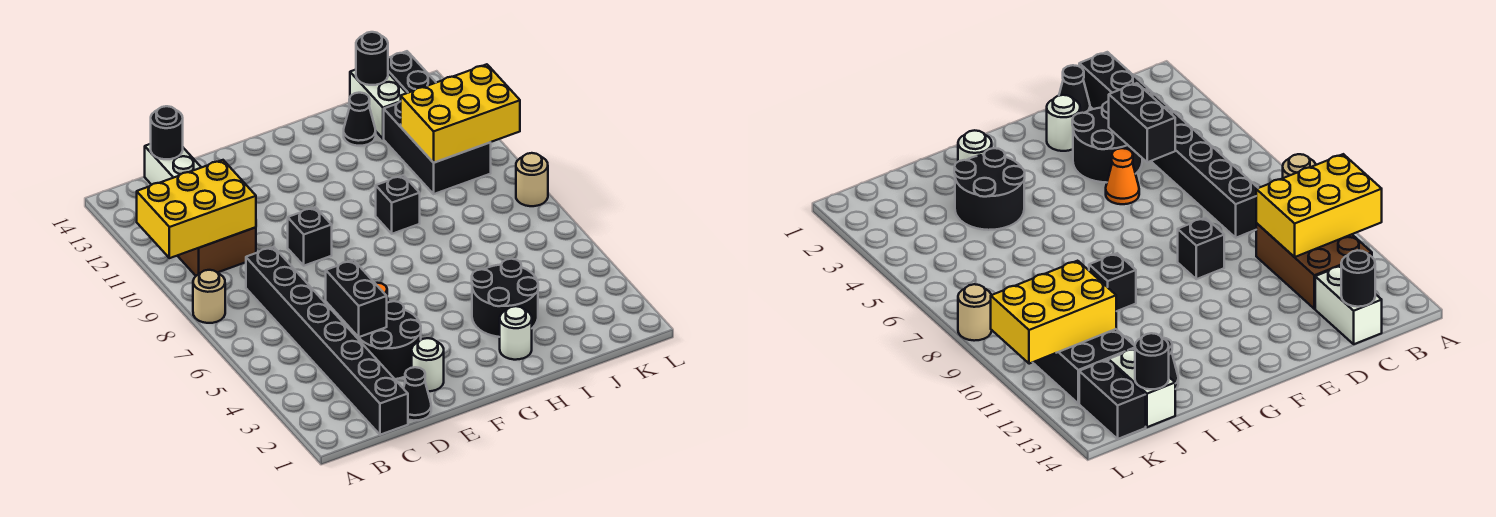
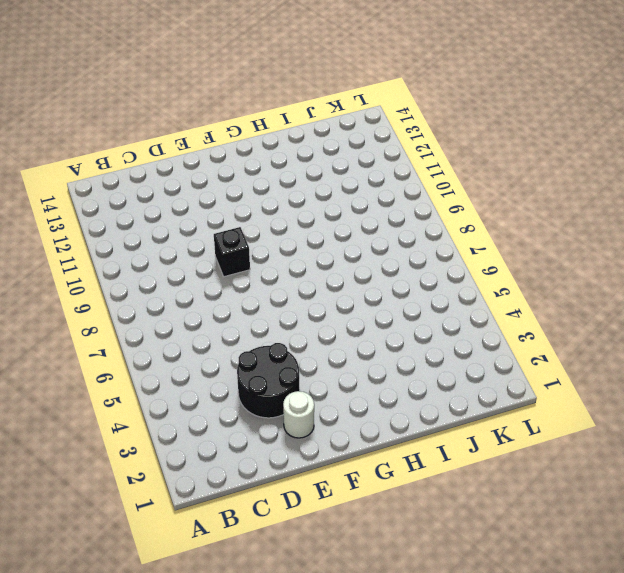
none -> tan 1x1 round brick [193,270,225,323]
none -> brown 2x3 brick [177,227,256,276]
none -> black 1x8 brick [246,247,408,435]

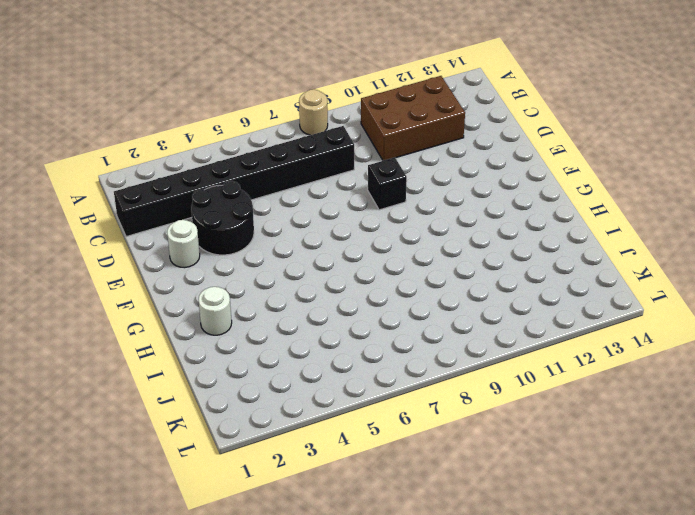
none -> white 1x2 brick [145,144,201,185]
none -> black 1x1 cone [403,367,431,421]
none -> orange 1x1 cone [1106,148,1139,204]

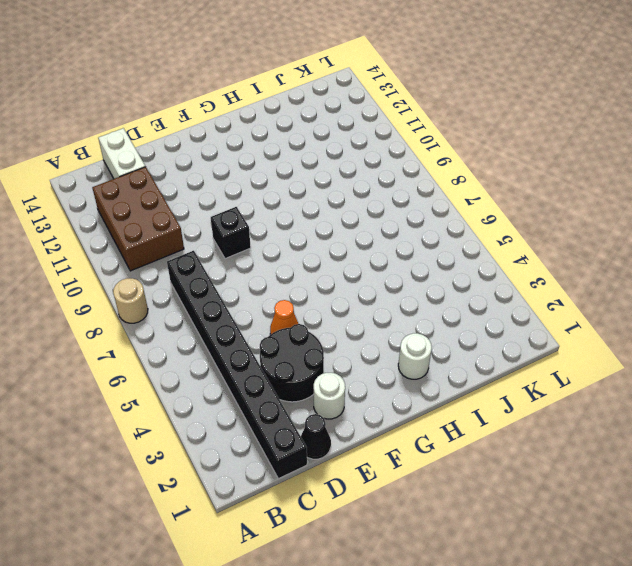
none -> black 2x2 round brick [472,259,538,337]
none -> black 1x1 brick [376,175,420,234]
none -> black 1x1 cone [344,93,376,146]

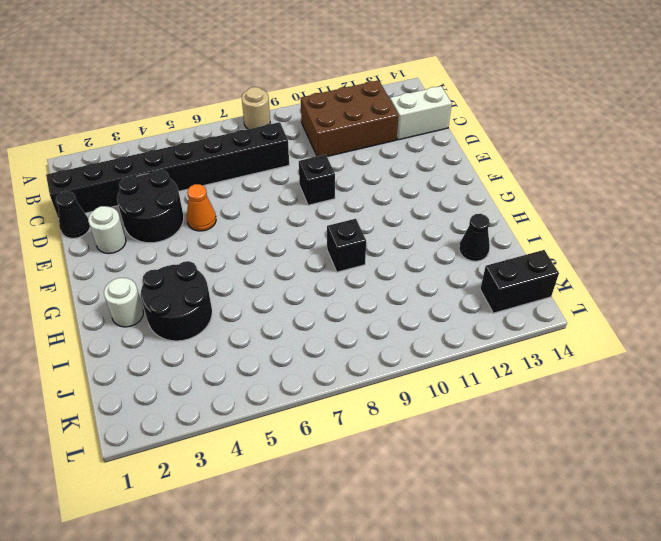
none -> black 2x3 brick [384,101,491,194]
none -> white 1x2 brick [350,70,406,139]
none -> tan 1x1 round brick [516,153,548,206]

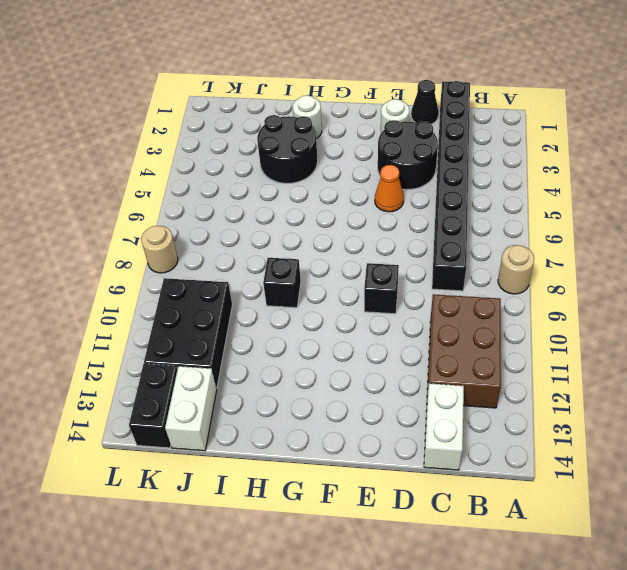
none -> black 1x1 cone [344,93,376,146]
none -> yellow 2x3 brick [137,160,256,258]
none -> black 1x1 round brick [151,106,183,159]

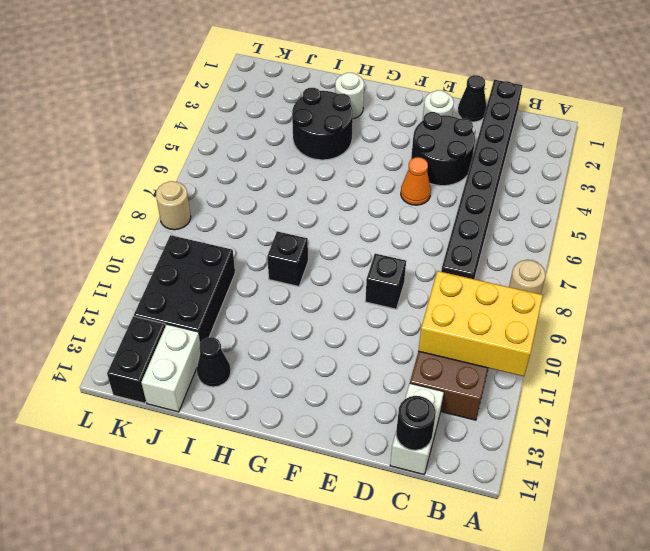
none -> black 1x2 brick [326,260,387,337]
none -> yellow 2x3 brick [401,64,520,163]
none -> black 1x1 round brick [356,32,388,85]

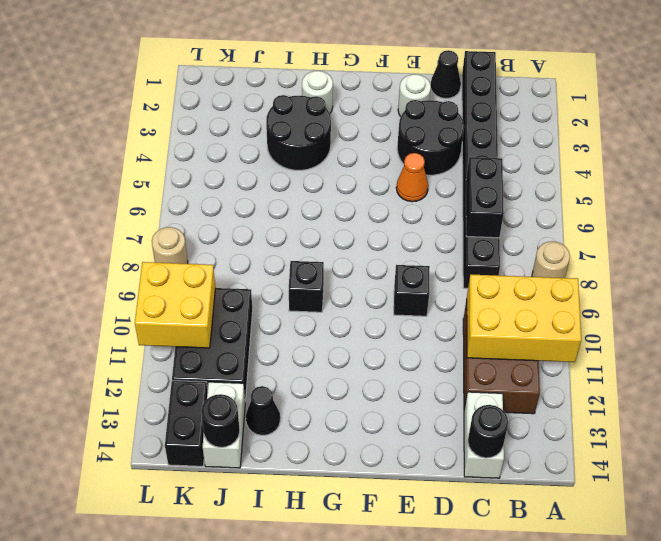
black 1x2 brick [466,157,504,238] -> black 1x2 brick moved to [326,260,387,337]
yellow 2x2 brick [135,262,216,348] -> yellow 2x3 brick [401,64,520,163]

